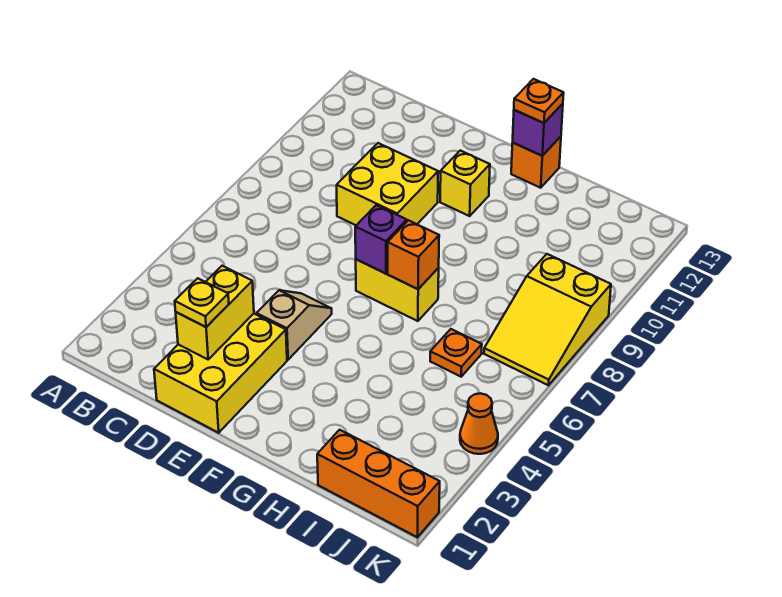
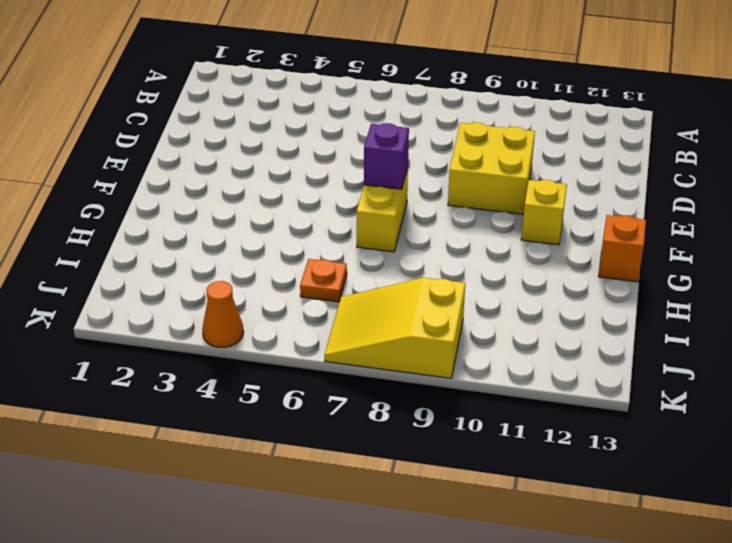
none -> yellow 2x3 brick [154,314,287,433]
none -> tan 1x2 slope [257,290,332,360]
none -> orange 1x3 brick [317,430,440,537]

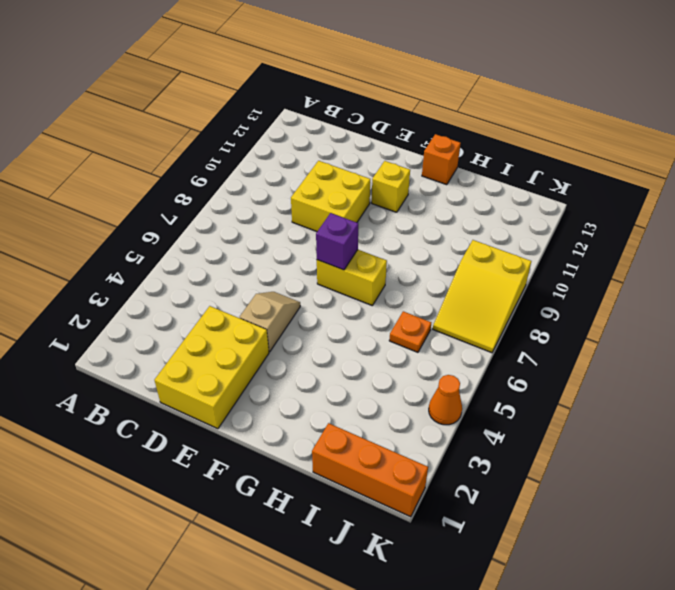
none -> yellow 1x2 brick [176,266,254,359]
none -> orange 1x1 brick [388,220,439,289]
none -> purple 1x1 brick [513,104,563,156]

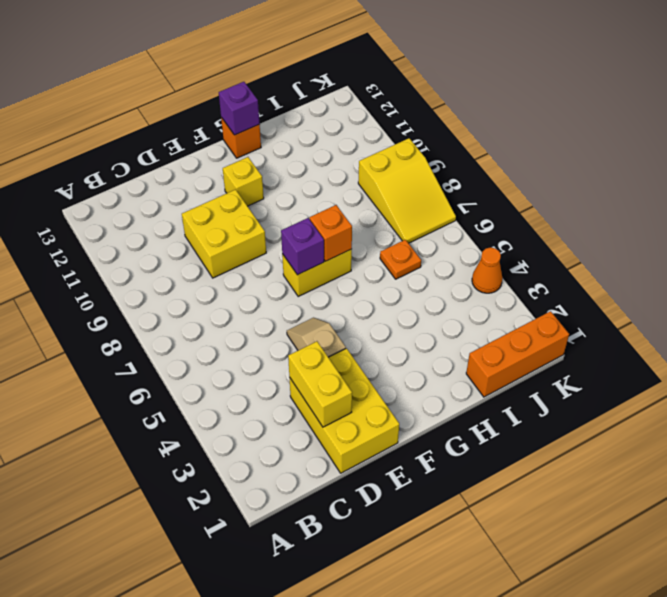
none -> yellow 1x1 plate [175,278,229,327]
none -> orange 1x1 plate [514,79,564,123]

